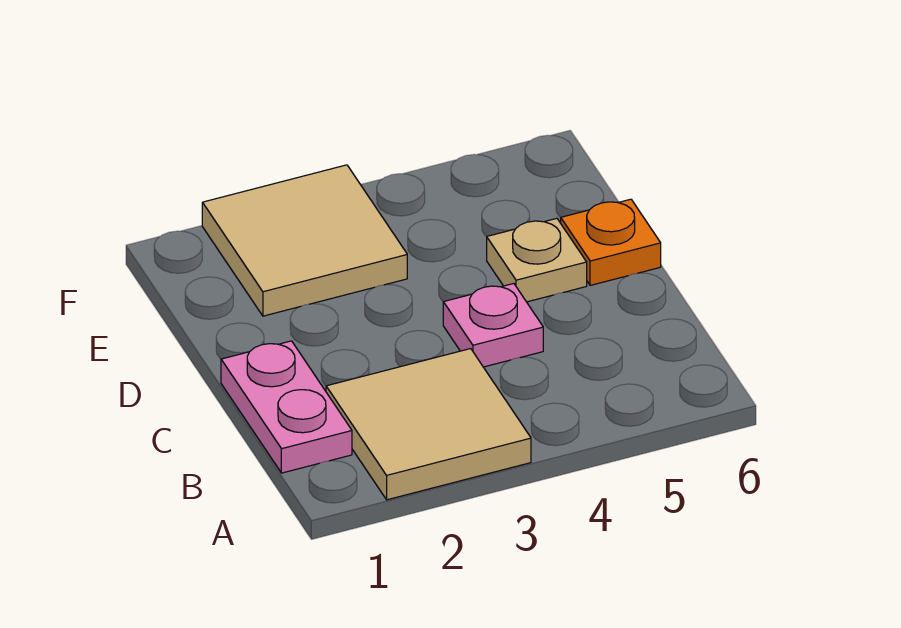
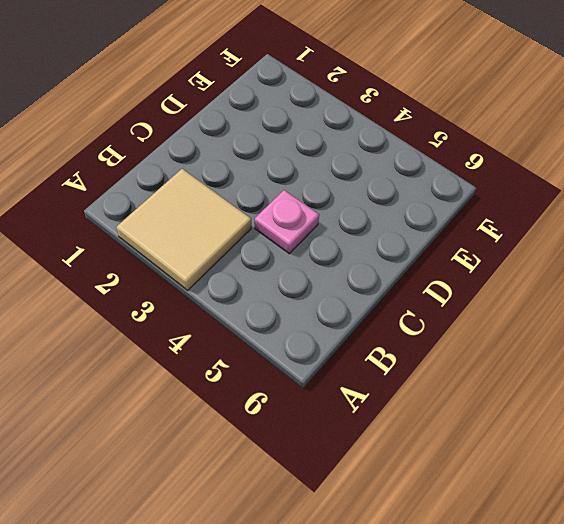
none -> pink 1x2 plate [221,341,352,473]
none -> tan 1x1 plate [487,218,587,302]

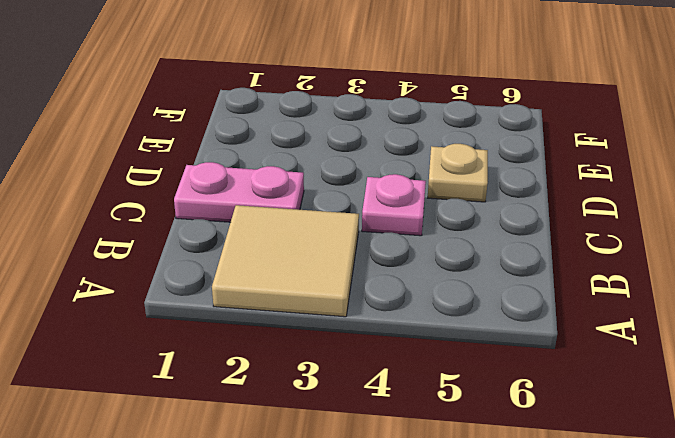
pink 1x2 plate [174,162,304,222] -> pink 1x2 plate turned to [221,341,352,473]
none -> orange 1x1 plate [561,199,661,285]
none -> tan 2x2 tile [202,165,407,316]

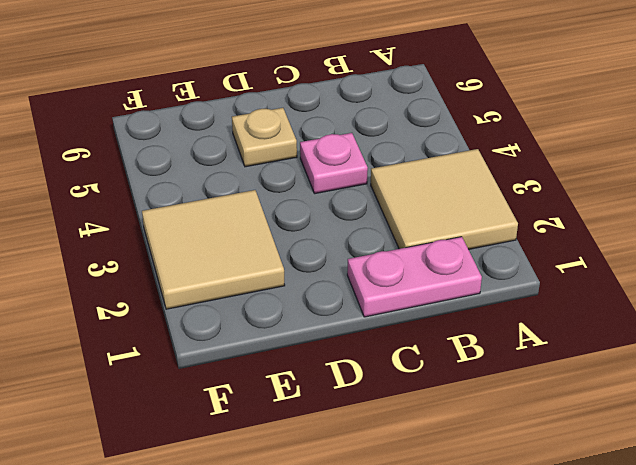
none -> orange 1x1 plate [561,199,661,285]

